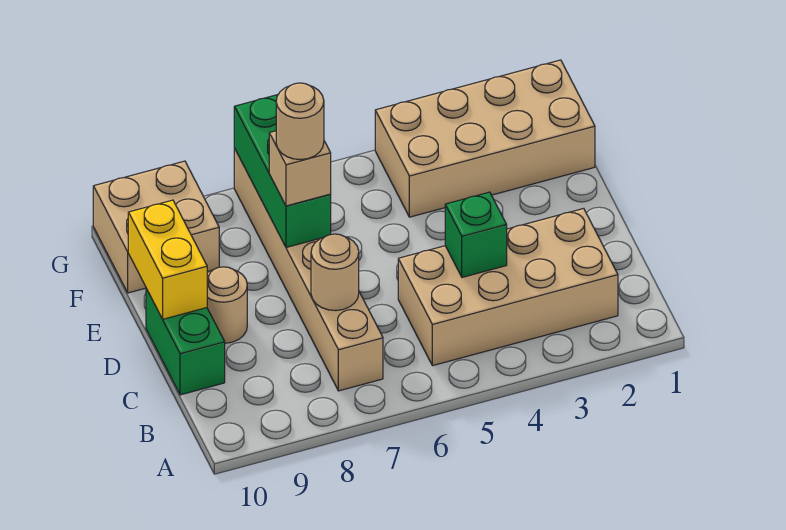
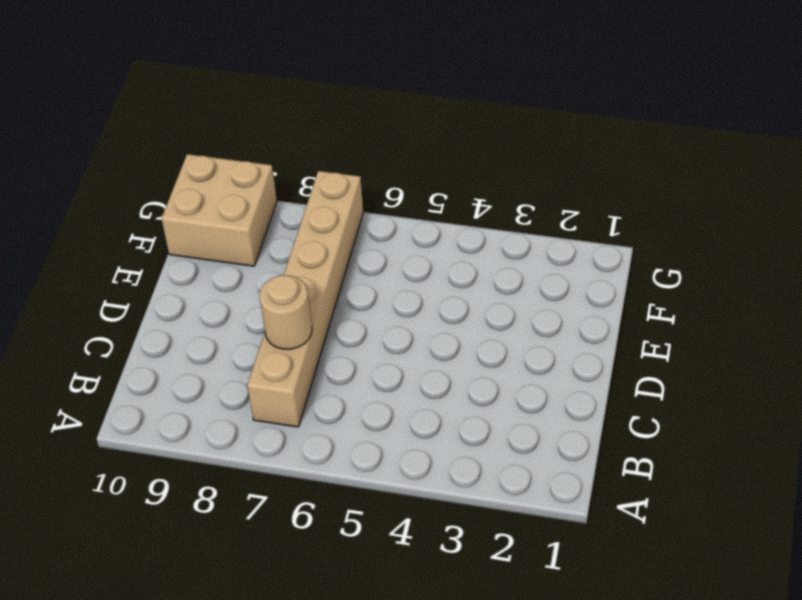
none -> tan 2x4 brick [398,208,618,366]
none -> green 1x2 brick [146,289,225,395]
none -> tan 1x1 round brick [207,267,247,343]

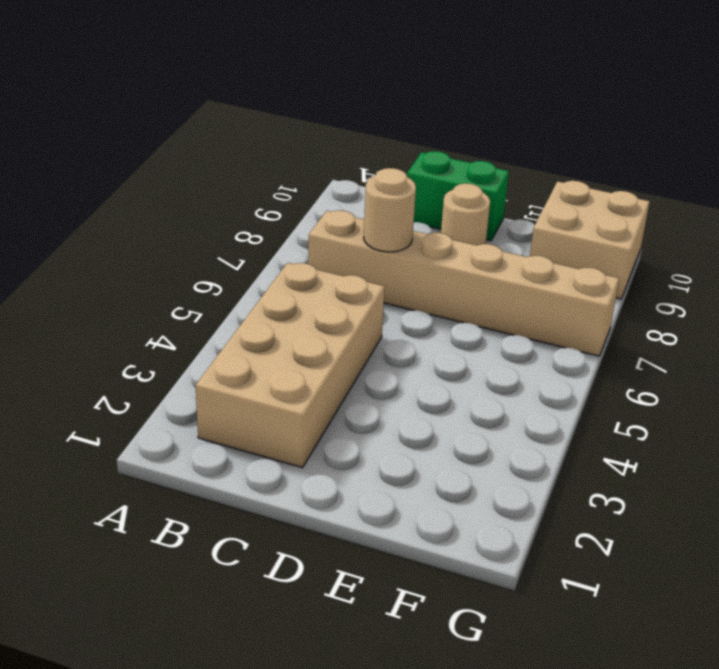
none -> tan 2x4 brick [375,60,595,217]
none -> green 1x1 brick [445,192,507,277]
none -> yellow 1x2 brick [128,200,207,319]

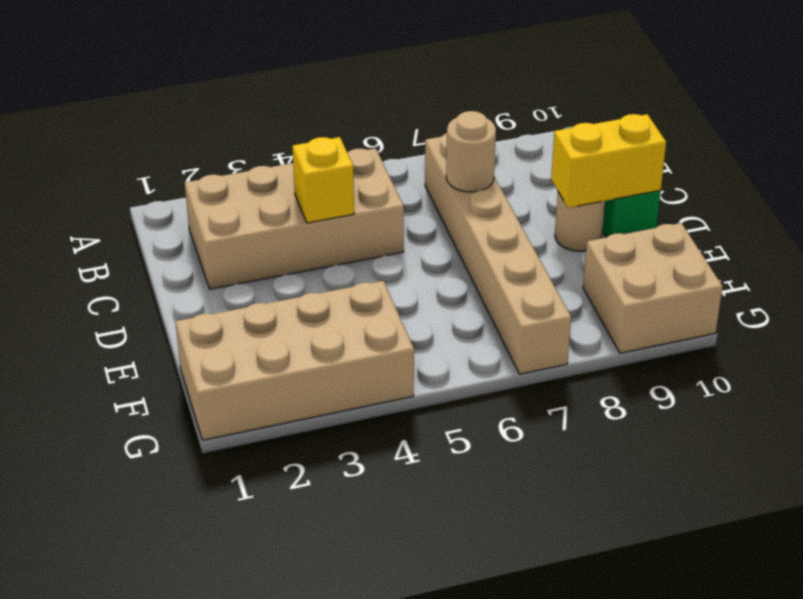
yellow 1x1 brick [292,137,354,223] -> green 1x1 brick [445,192,507,277]
yellow 1x2 brick [551,114,666,208] -> yellow 1x2 brick turned to [128,200,207,319]
none -> green 1x3 brick [234,95,331,247]
none -> tan 1x1 brick [269,131,331,206]
none -> tan 1x1 round brick [276,83,324,160]

